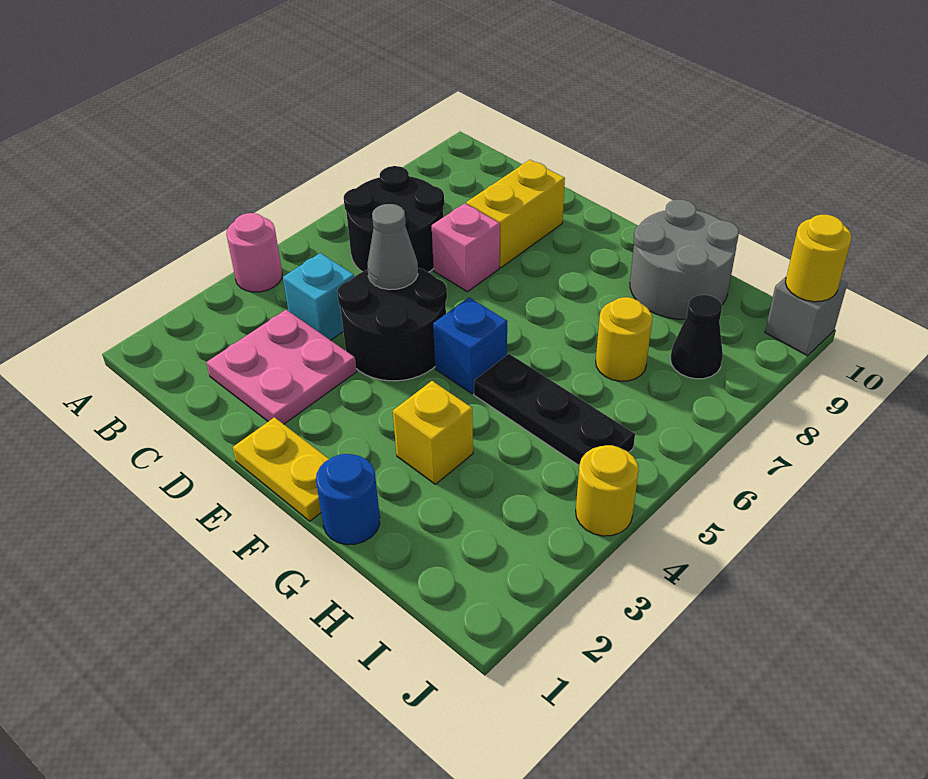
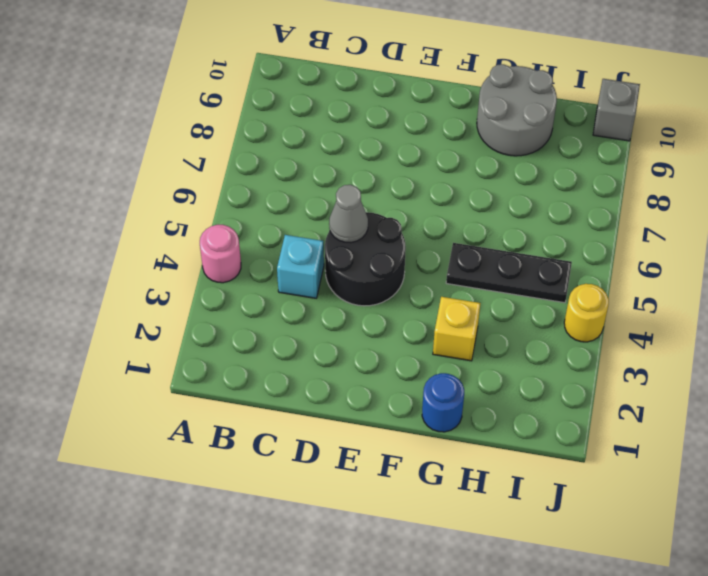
none -> black 2x2 round brick [344,166,444,272]
none -> pink 2x2 plate [207,310,357,424]
none -> pink 1x1 brick [432,203,500,292]

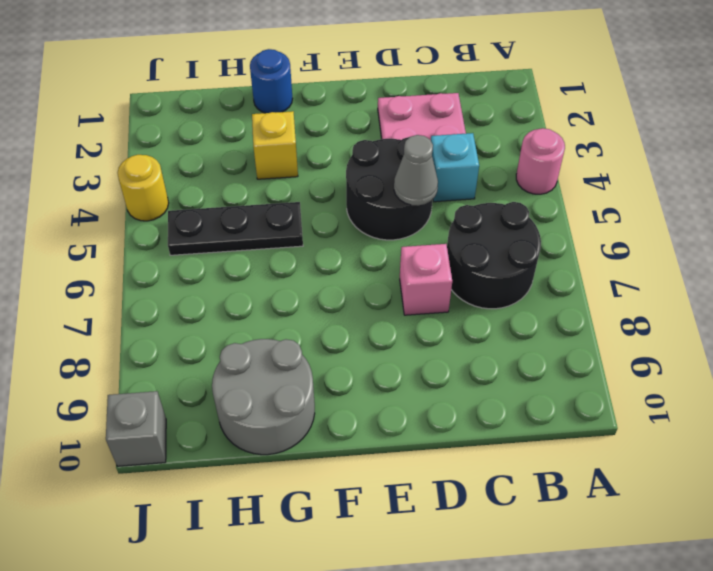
none -> yellow 1x2 brick [466,160,565,268]
none -> yellow 1x2 plate [233,417,329,521]
none -> blue 1x1 brick [433,297,507,394]

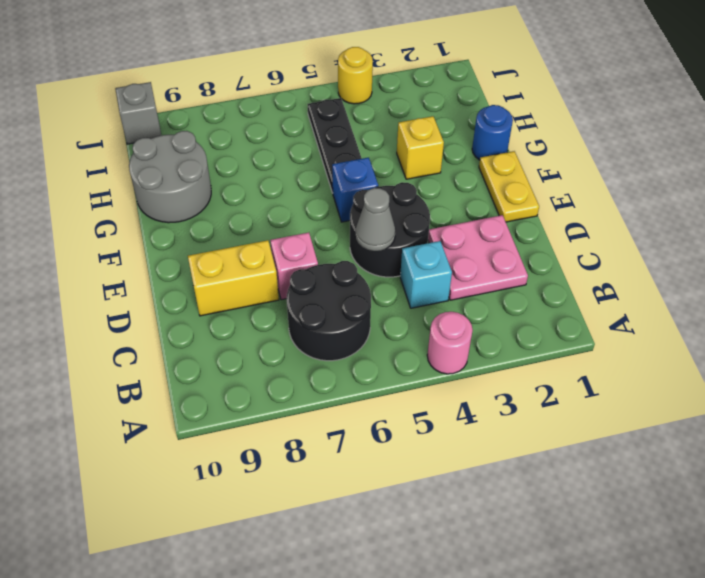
none -> yellow 1x1 round brick [596,297,652,381]
none -> black 1x1 cone [670,295,723,379]
none -> yellow 1x1 round brick [785,215,852,302]

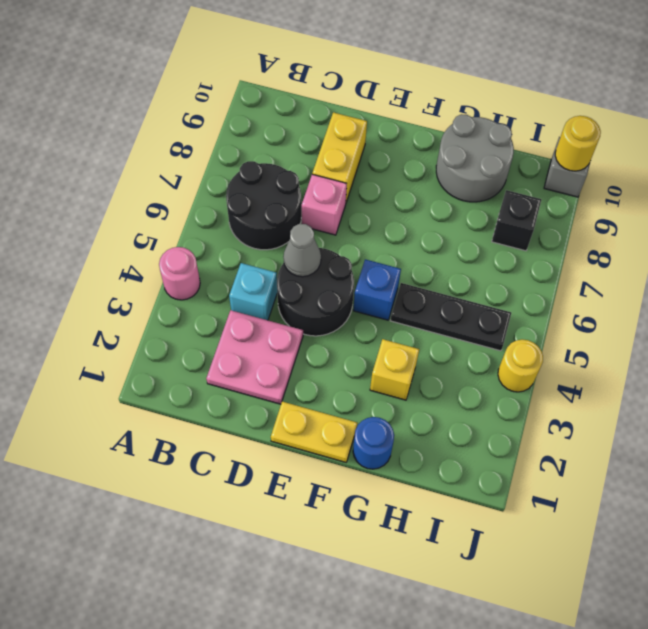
black 1x1 brick [492,190,541,251] -> black 1x1 cone [670,295,723,379]
none -> yellow 1x1 round brick [596,297,652,381]

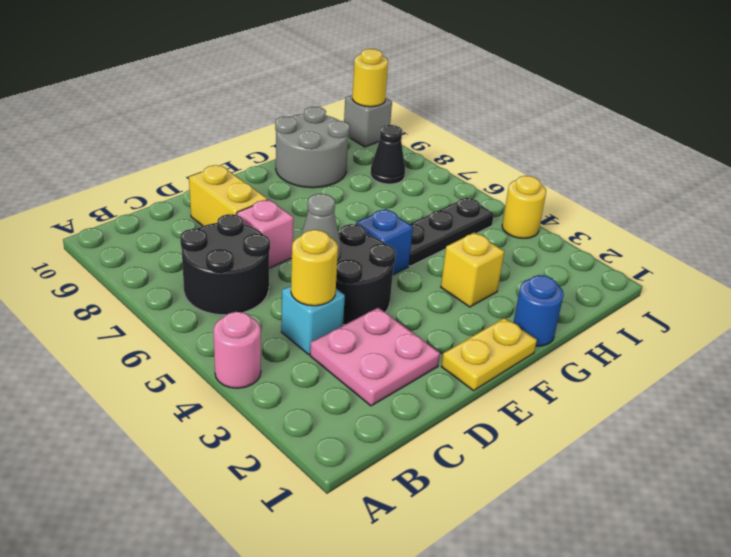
yellow 1x1 round brick [291,230,338,306] -> yellow 1x1 round brick moved to [596,297,652,381]

